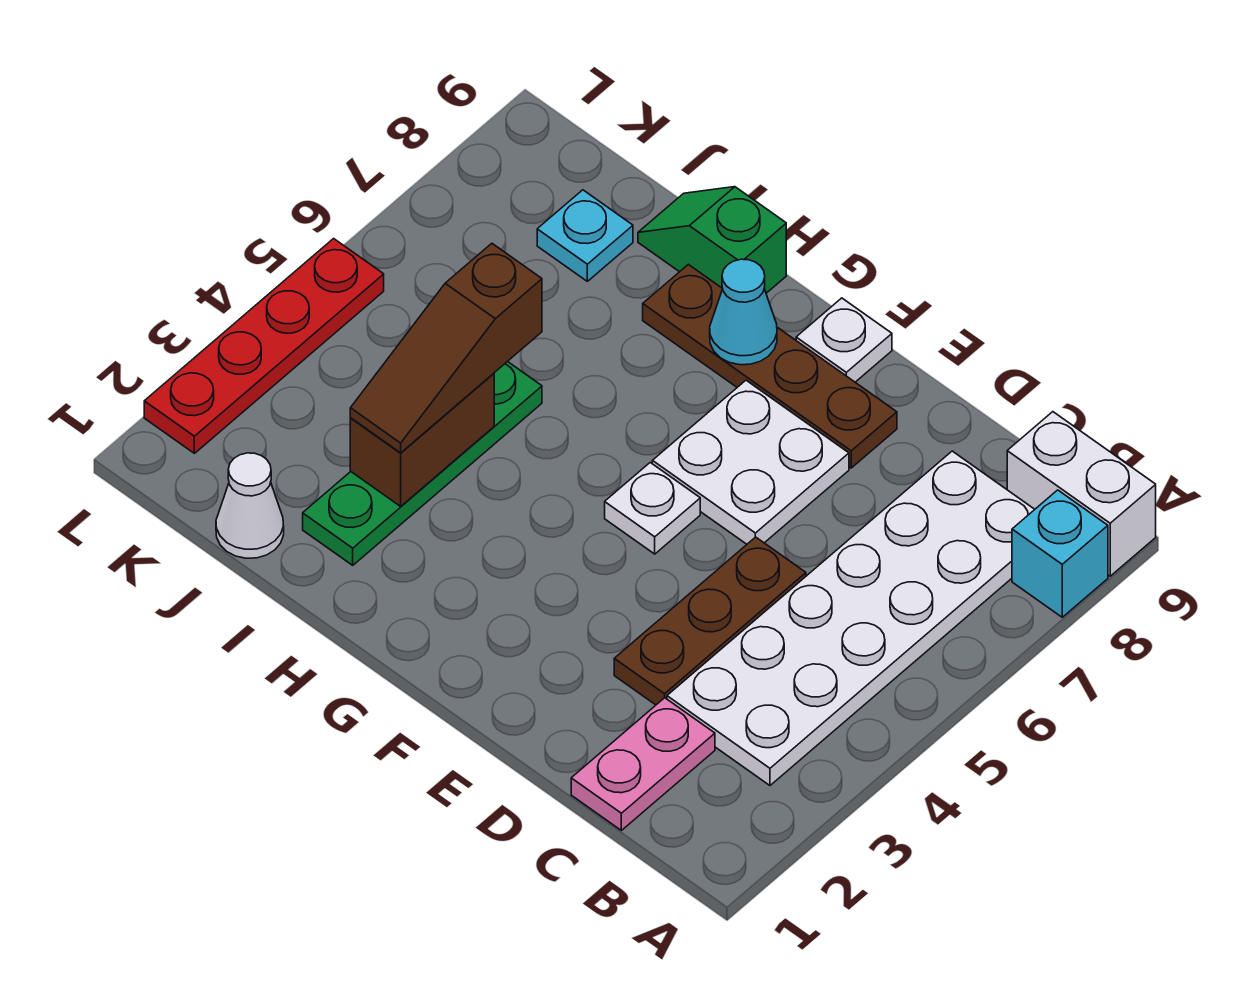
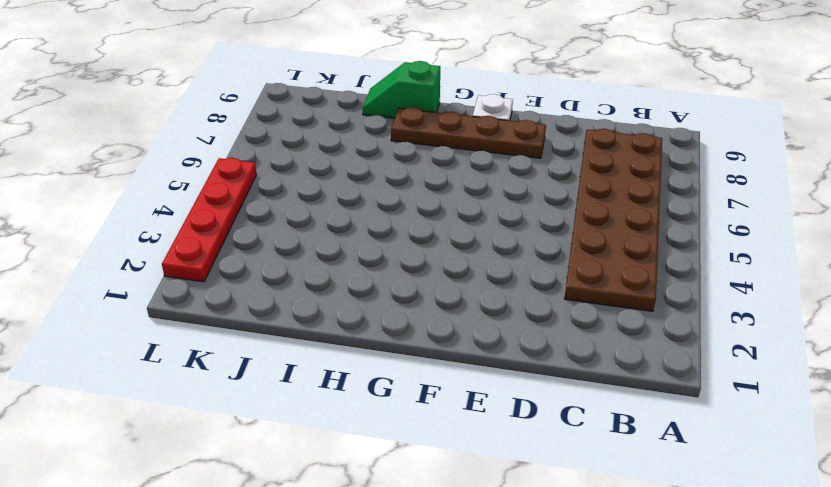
brown 2x6 plate [564,129,662,311] -> white 2x6 plate [667,451,1035,785]
none -> cyan 1x1 brick [1012,490,1108,617]
none -> white 1x2 brick [1007,412,1156,576]
none -> pink 1x2 plate [571,698,715,830]

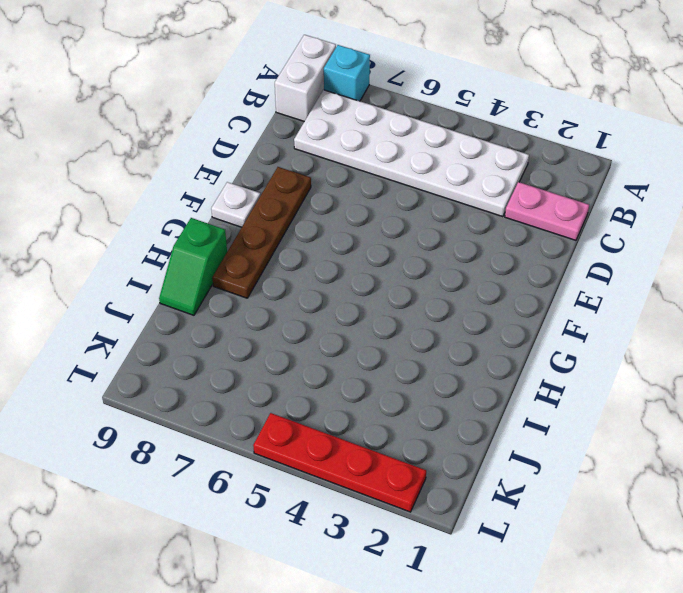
none -> brown 1x3 plate [614,537,806,705]
none -> white 2x2 plate [652,380,849,544]
none -> white 1x1 plate [605,463,700,554]

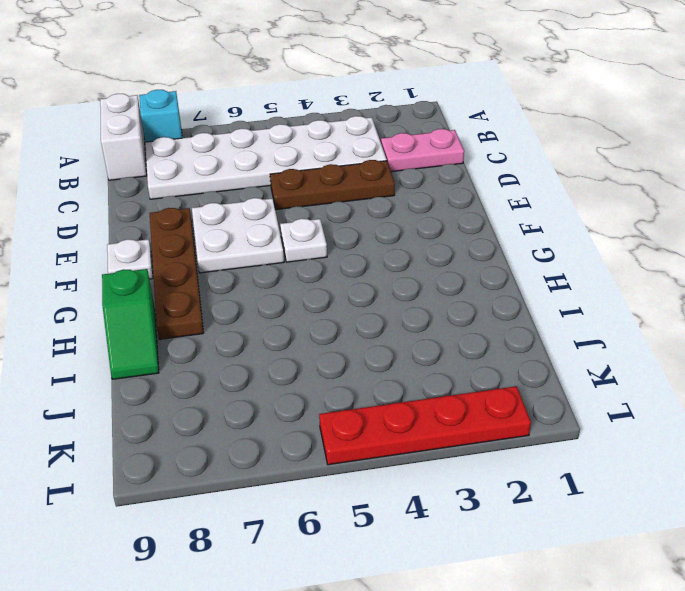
none -> green 1x4 plate [303,361,542,565]
none -> white 1x1 cone [216,453,284,558]
none -> cyan 1x1 plate [537,190,633,281]

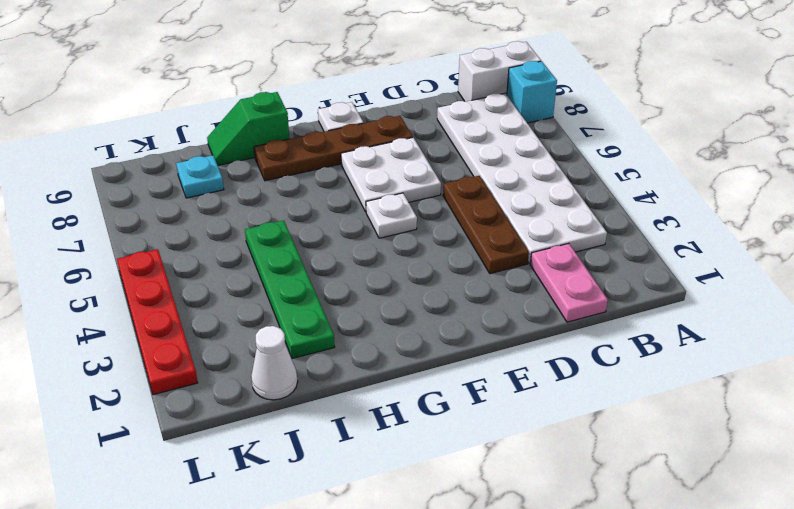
none -> cyan 1x1 cone [710,259,777,365]
none -> brown 1x2 brick [350,373,494,506]
none -> brown 1x3 slope [350,243,542,453]

